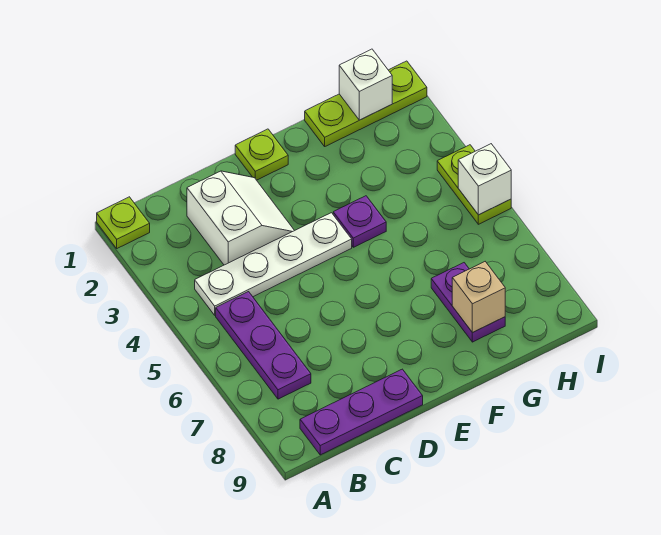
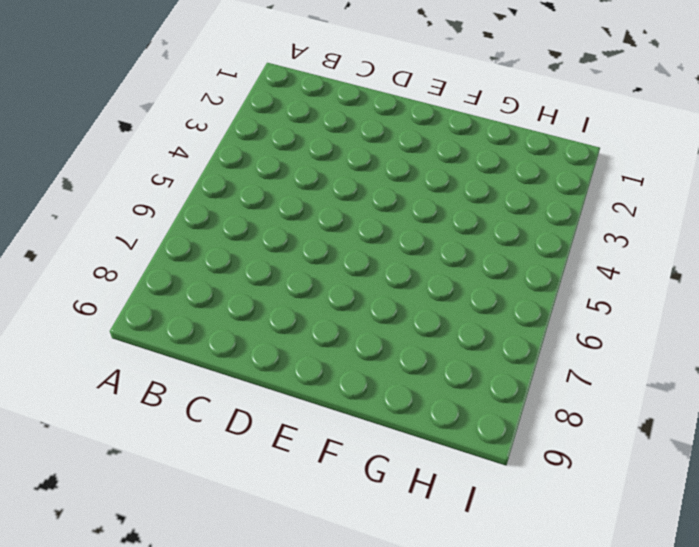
none -> lime 1x1 plate [97,197,150,248]
none -> white 1x4 plate [195,213,352,315]
none -> purple 1x3 plate [216,292,311,399]

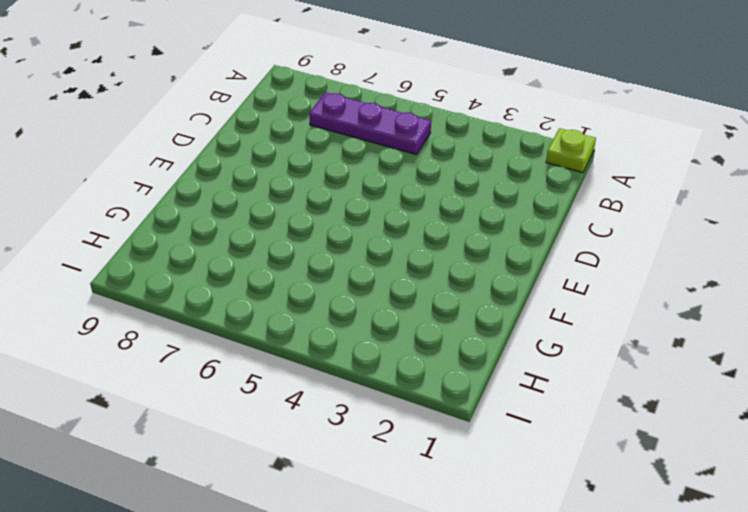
none -> white 1x4 plate [195,213,352,315]
none -> purple 1x3 plate [300,369,423,455]
none -> white 2x2 slope [187,171,295,265]

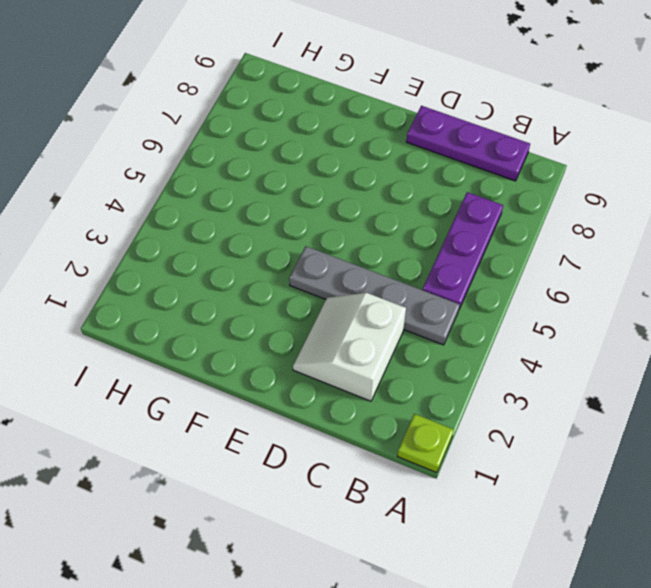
grey 1x4 plate [289,246,460,345] -> white 1x4 plate [195,213,352,315]
none -> lime 1x1 plate [235,129,288,180]
none -> purple 1x1 plate [333,196,386,247]
none -> lime 1x3 plate [305,61,427,146]

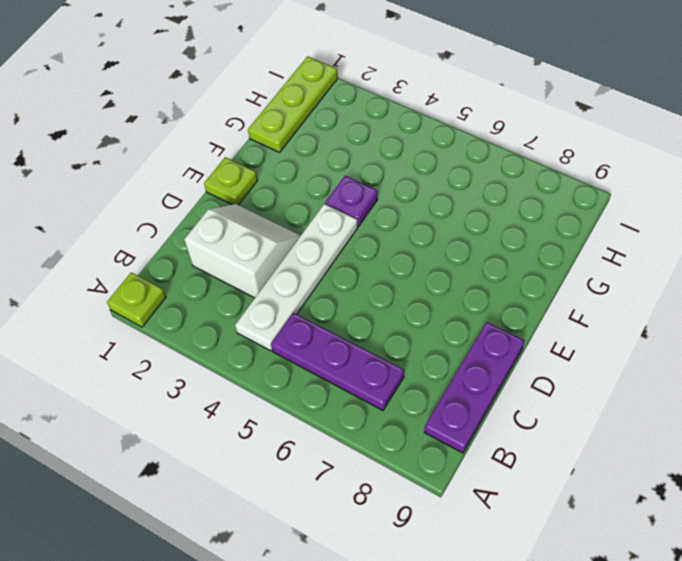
none -> purple 1x2 plate [431,263,505,342]
none -> lime 1x2 plate [437,145,511,224]
none -> tan 1x1 brick [452,262,505,333]

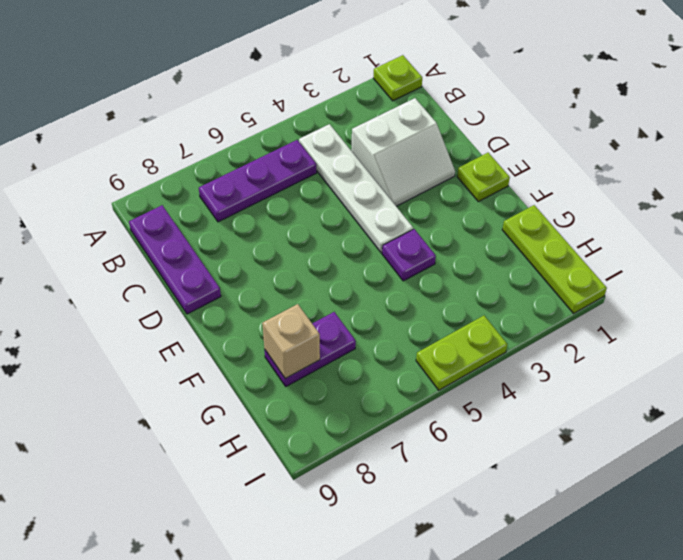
none -> white 1x1 brick [339,49,392,120]
none -> white 1x1 brick [458,144,511,215]

